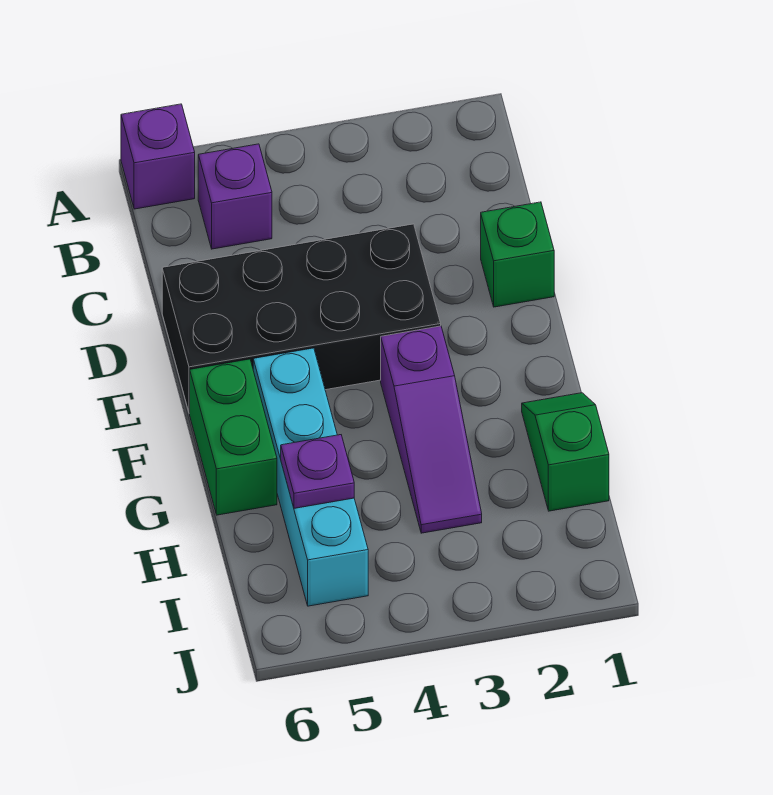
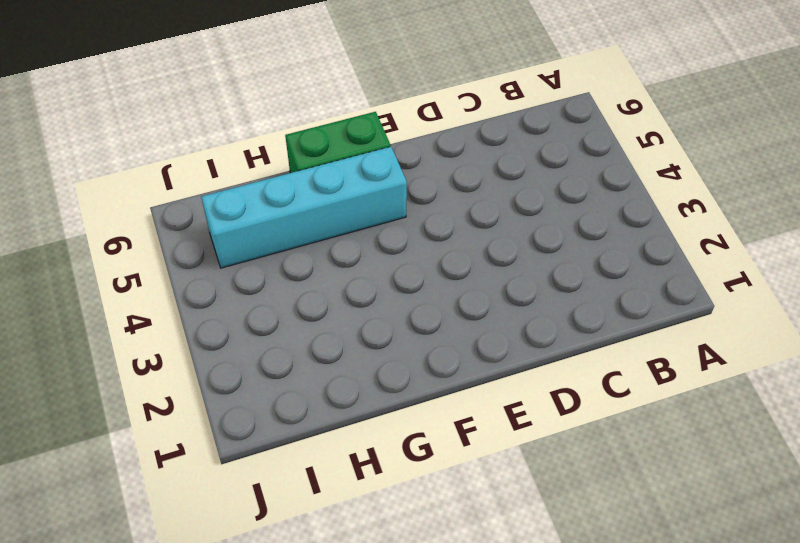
none -> purple 1x1 brick [121,104,195,209]
none -> purple 1x1 brick [198,144,272,249]

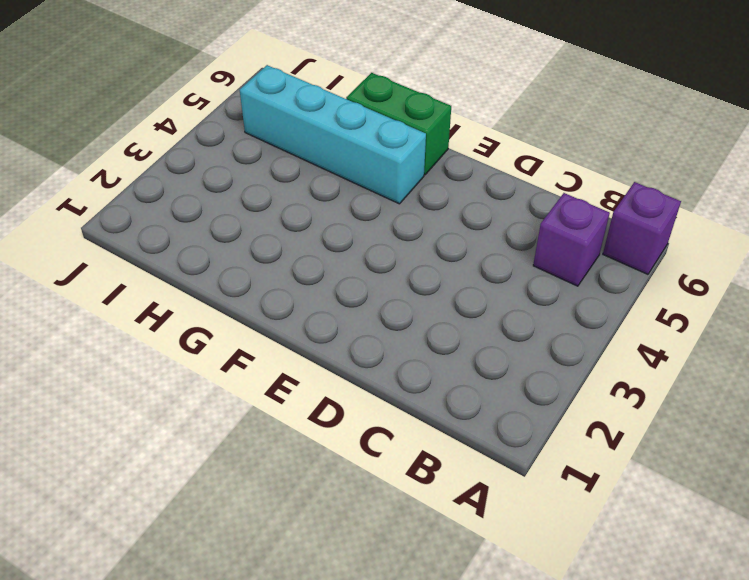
none -> green 1x1 brick [481,202,554,307]
none -> black 2x4 brick [162,224,441,413]

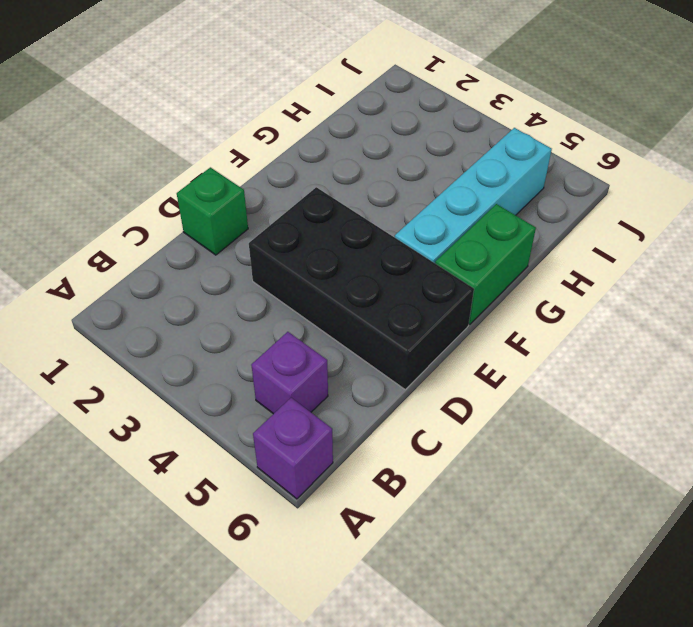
none -> purple 1x3 slope [381,326,482,533]
none -> green 1x2 slope [522,393,609,511]

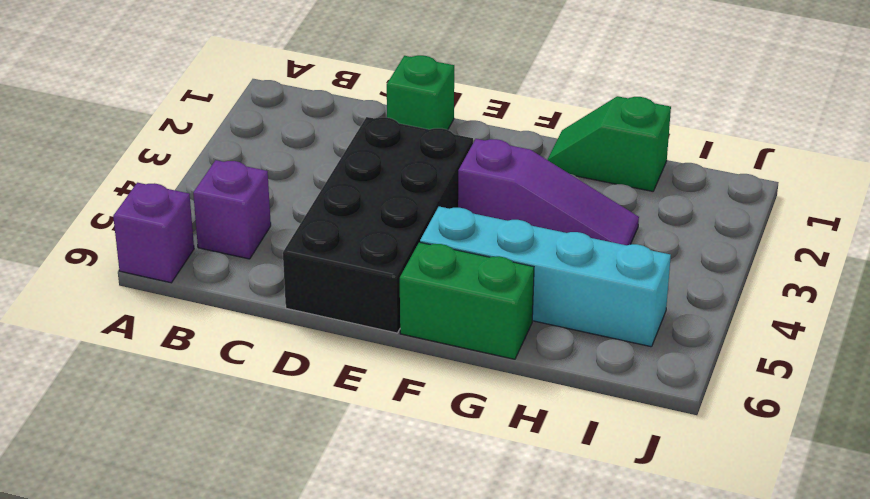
none -> purple 1x1 plate [281,435,354,508]

